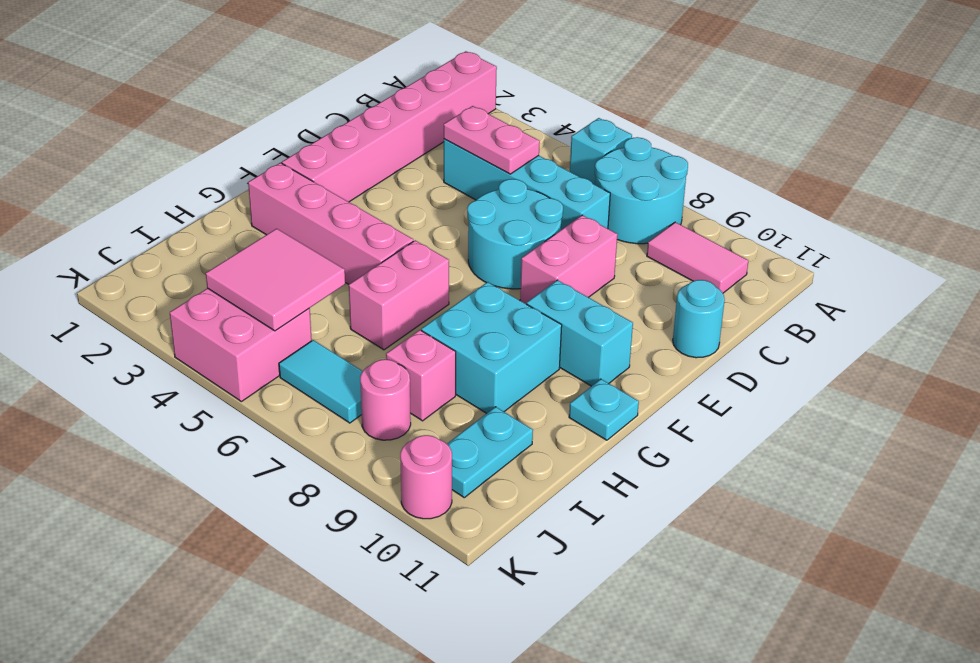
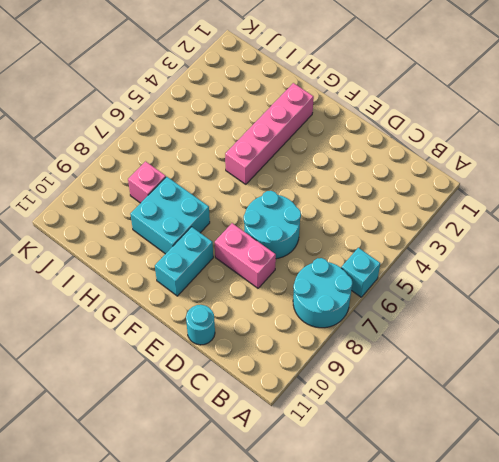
none -> pink 1x6 brick [282,51,497,202]
none -> pink 1x2 tile [647,222,748,293]
none -> cyan 1x4 brick [444,139,610,230]

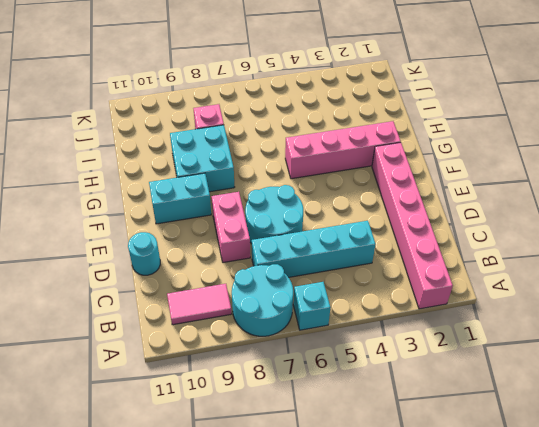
none -> pink 1x2 brick [349,240,449,350]
none -> cyan 1x1 plate [569,379,639,440]
none -> cyan 1x2 plate [447,407,533,498]

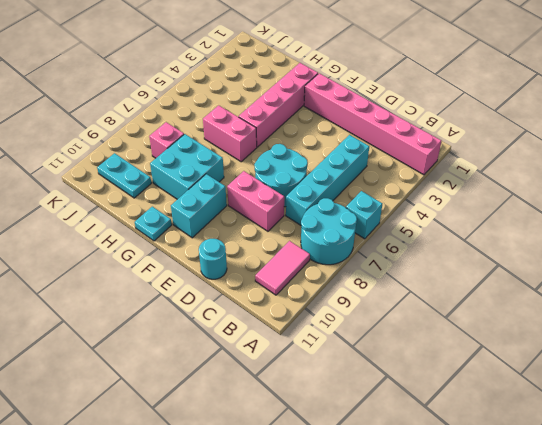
none -> pink 2x2 brick [170,288,312,402]
none -> cyan 1x2 tile [279,340,363,423]
none -> pink 1x1 round brick [360,359,411,440]

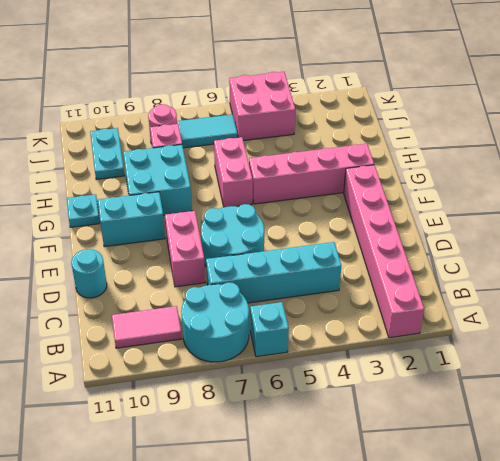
none -> pink 1x1 round brick [400,435,452,519]
none -> pink 1x2 plate [444,106,540,174]
none -> pink 2x2 tile [206,229,345,331]

